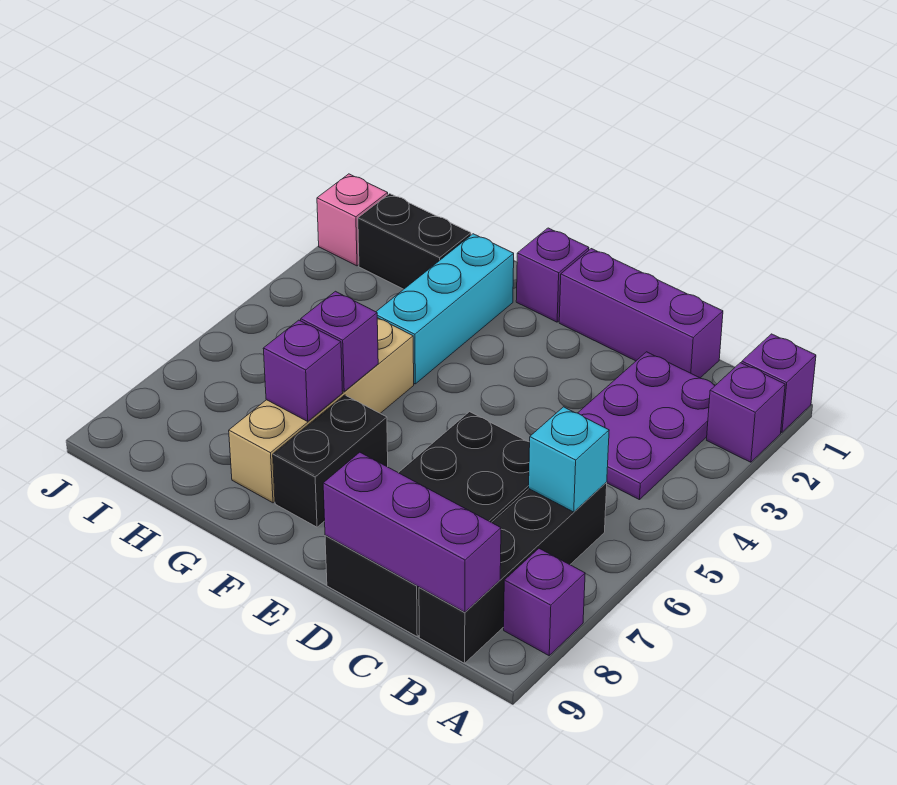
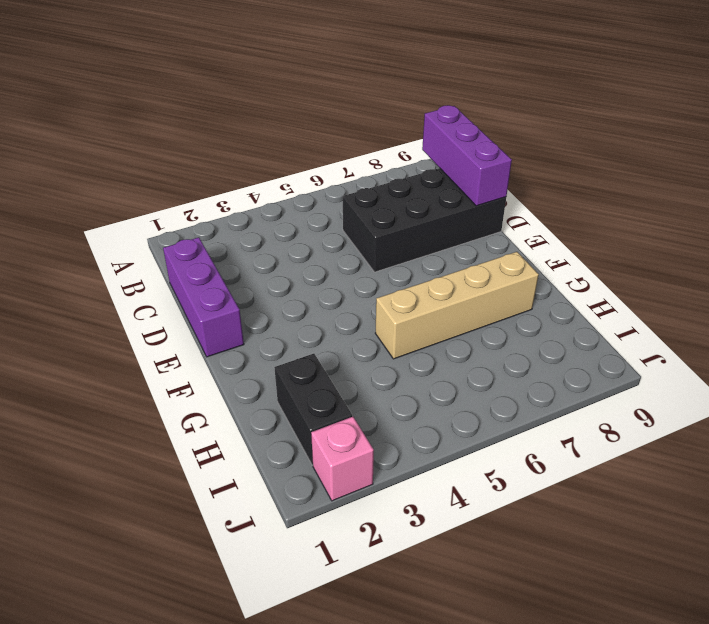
none -> purple 1x1 brick [742,334,816,432]
none -> purple 1x1 brick [707,363,785,462]
none -> purple 1x1 brick [504,549,585,656]

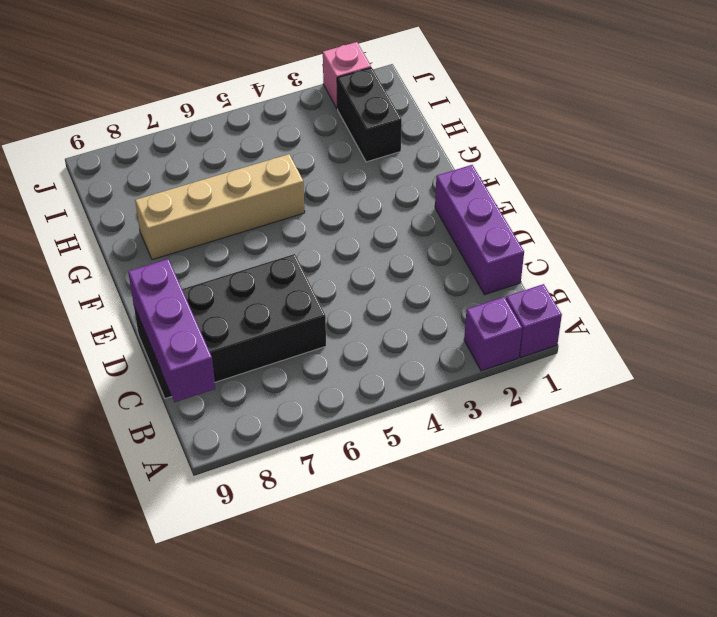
none -> purple 1x1 brick [504,549,585,656]
none -> purple 2x3 plate [578,352,715,500]
none -> black 1x4 brick [419,483,607,663]

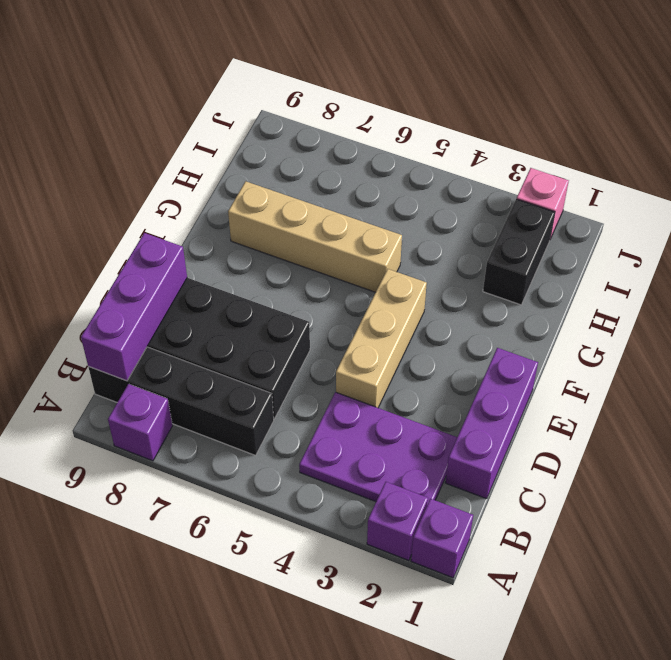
tan 1x3 brick [336,269,427,408] -> none
none -> purple 1x1 brick [516,228,589,322]
none -> black 1x2 brick [273,395,388,527]
none -> cyan 1x3 brick [376,234,514,384]

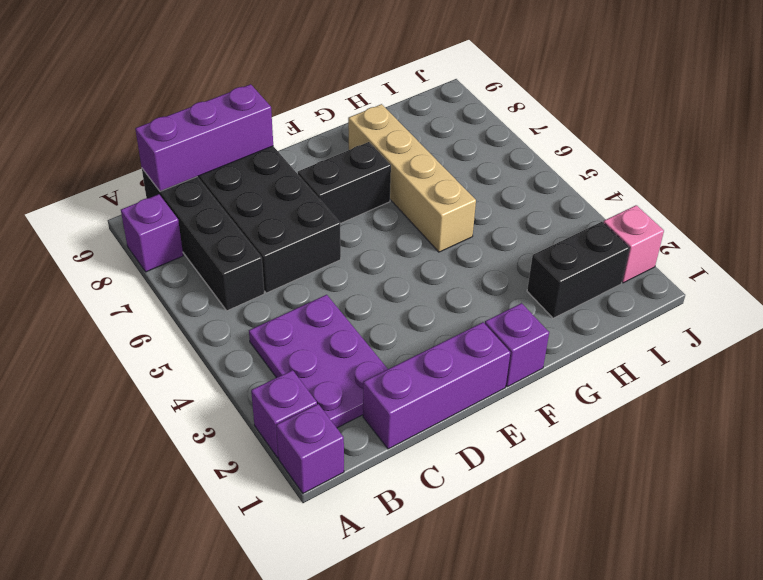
black 1x2 brick [298,142,391,223] -> black 1x2 brick turned to [273,395,388,527]
none -> cyan 1x3 brick [376,234,514,384]
none -> cyan 1x1 brick [529,407,609,512]
none -> purple 1x1 brick [301,291,378,391]

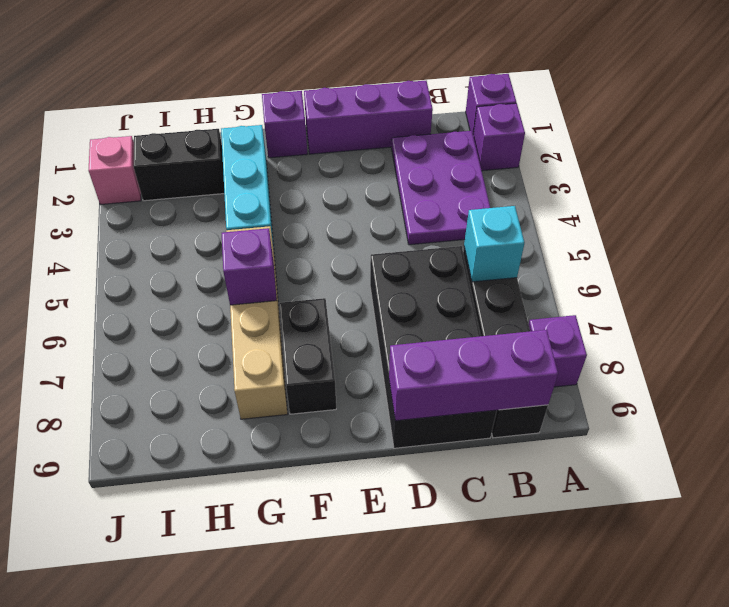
none -> purple 1x1 brick [263,320,343,421]

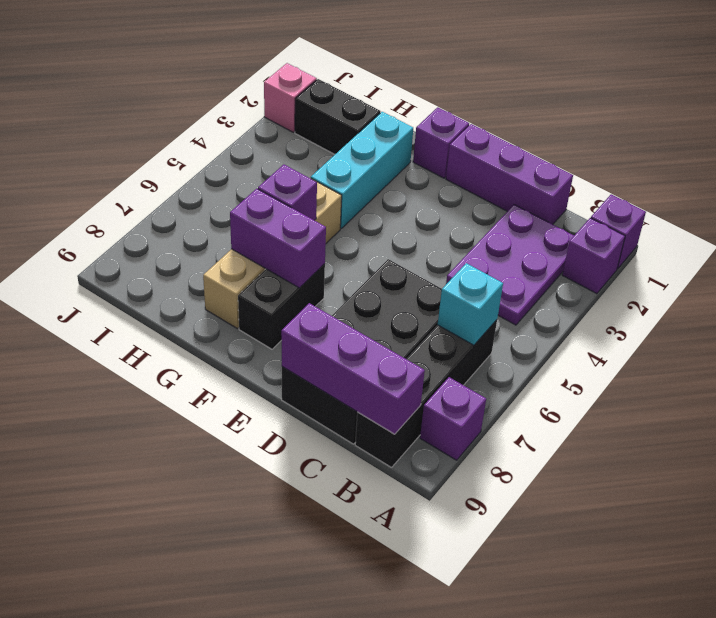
purple 1x2 brick [230,189,326,288] -> purple 1x1 brick [263,320,343,421]

